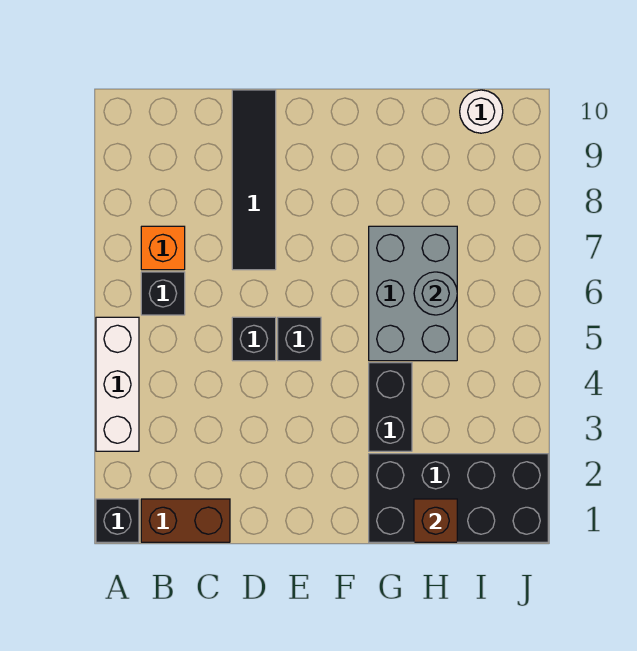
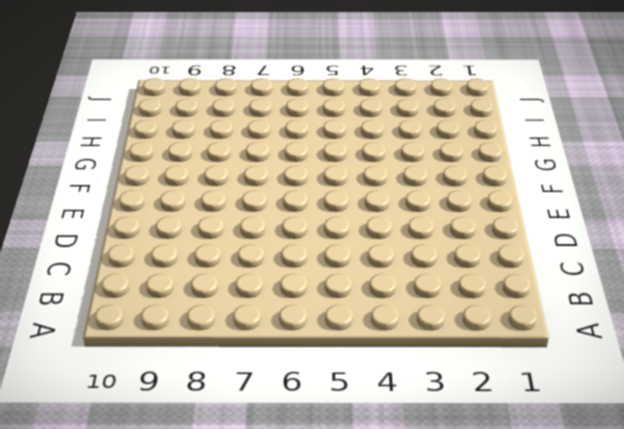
none -> black 1x1 brick [96,499,139,542]
none -> white 1x3 brick [96,317,139,451]
none -> brown 1x2 brick [141,499,230,542]

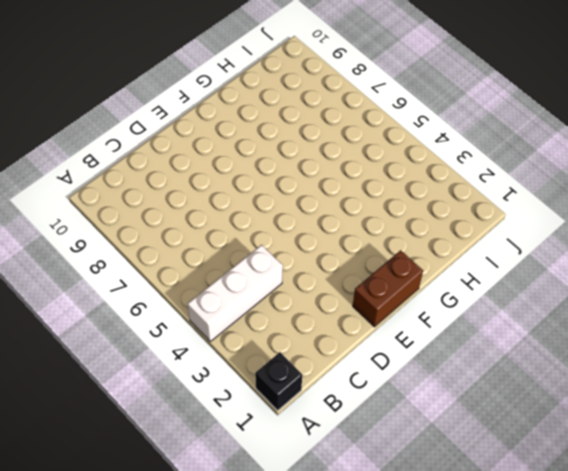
white 1x3 brick [188,245,283,341] -> white 1x3 brick turned to [96,317,139,451]
brown 1x2 brick [353,250,423,327] -> brown 1x2 brick moved to [141,499,230,542]
none -> black 1x1 brick [141,272,185,315]
none -> orange 1x1 brick [141,226,185,270]
none -> black 1x1 brick [232,317,276,361]

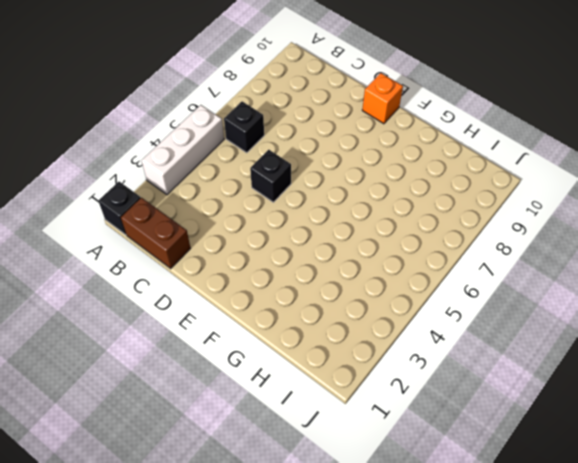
orange 1x1 brick [362,73,403,124] -> orange 1x1 brick moved to [141,226,185,270]
none -> black 1x4 tile [232,90,276,270]
none -> black 1x1 brick [278,317,321,361]
none -> black 2x4 brick [369,454,548,542]

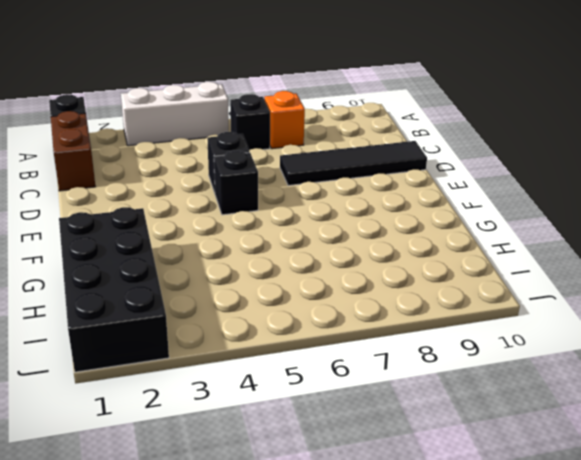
none -> black 1x2 brick [369,363,412,451]
none -> grey 2x3 brick [369,226,457,361]
none -> white 1x1 round brick [460,90,503,133]

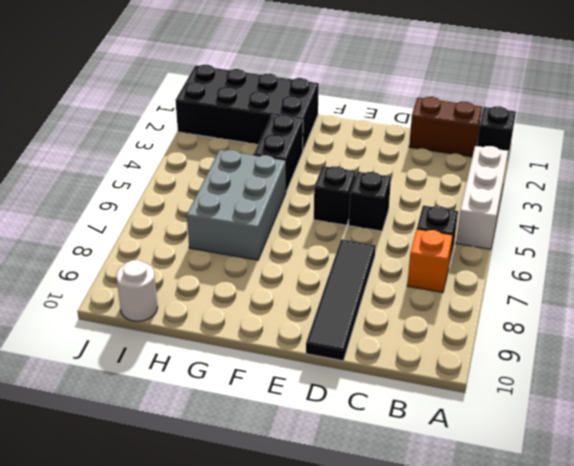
none -> brown 1x1 brick [414,499,457,542]
none -> grey 1x1 round brick [414,272,457,315]

